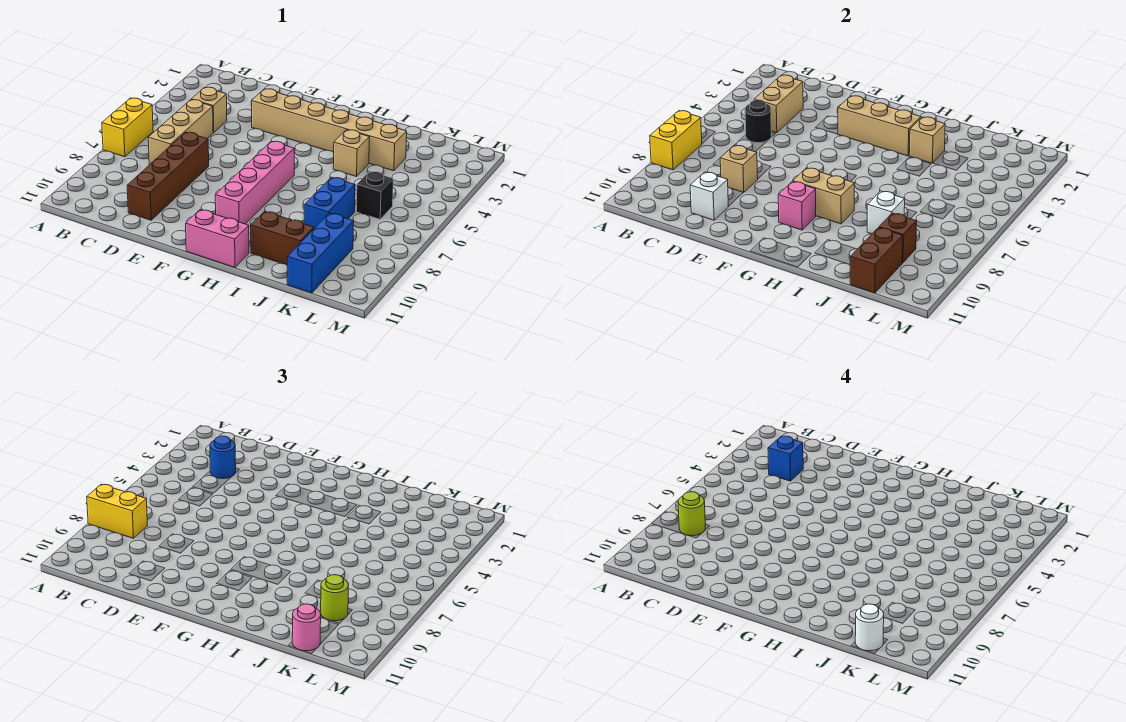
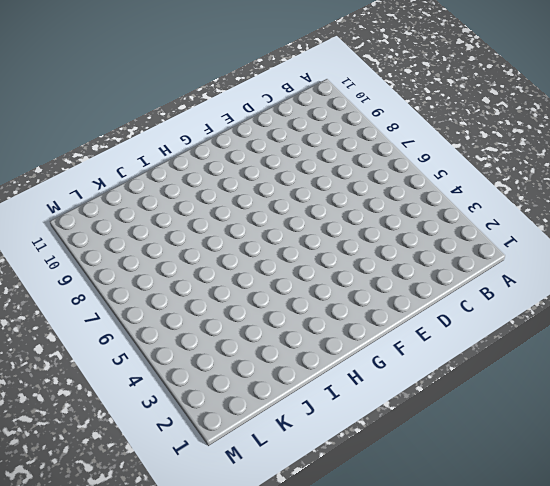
none -> yellow 1x2 brick [102,98,153,157]
none -> tan 1x1 brick [191,87,227,133]
none -> tan 1x3 brick [148,100,213,165]
none -> brown 1x4 brick [127,132,209,220]

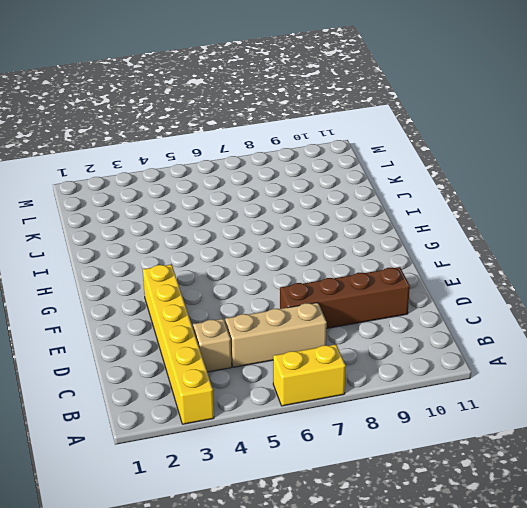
yellow 1x6 brick [143,264,214,424] -> tan 1x6 brick [251,89,407,171]
none -> pink 1x4 brick [215,141,294,224]
none -> pink 1x2 brick [186,210,249,267]
none -> tan 1x1 brick [333,130,370,177]
none -> brown 1x2 brick [251,211,314,265]

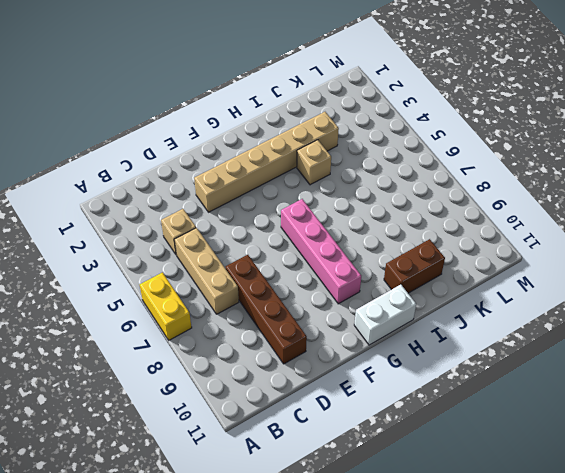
white 1x2 brick [354,285,416,345] -> pink 1x2 brick [186,210,249,267]
none -> blue 1x2 brick [304,177,355,228]
none -> black 1x1 brick [356,171,393,219]
none -> blue 1x3 brick [287,213,354,293]
none -> yellow 1x2 brick [650,111,702,170]

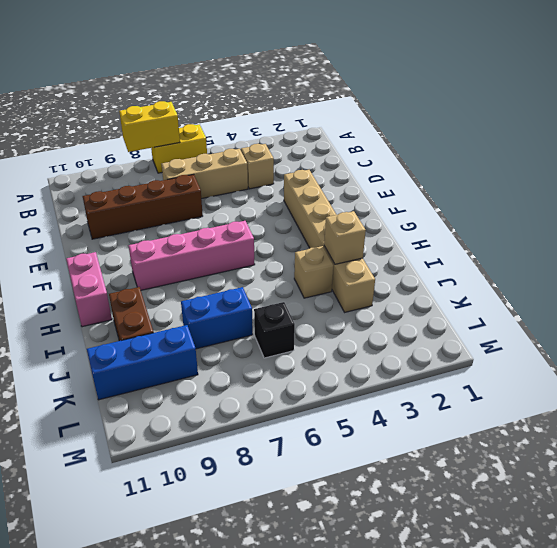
none -> tan 1x2 brick [754,75,803,133]
none -> black 1x1 round brick [745,100,771,143]
none -> tan 1x1 brick [720,145,758,193]
none -> white 1x1 brick [690,172,728,220]

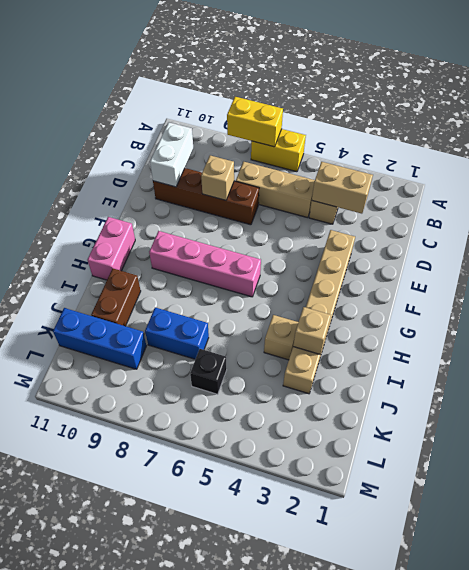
white 1x2 brick [150,122,193,187] -> white 1x1 brick [690,172,728,220]
none -> black 1x1 round brick [745,100,771,143]
none -> tan 1x3 brick [838,96,921,156]
none -> tan 1x2 brick [793,168,854,224]
none -> pink 1x1 brick [778,182,816,230]

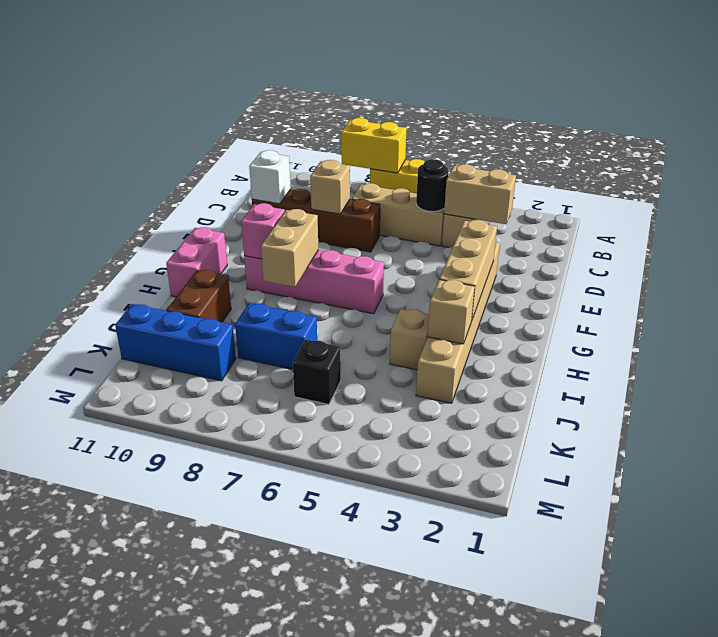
none -> white 1x1 brick [867,191,905,234]
none -> brown 1x1 brick [879,213,917,263]
none -> brown 1x2 brick [850,228,903,293]
none -> yellow 1x2 brick [87,484,148,538]

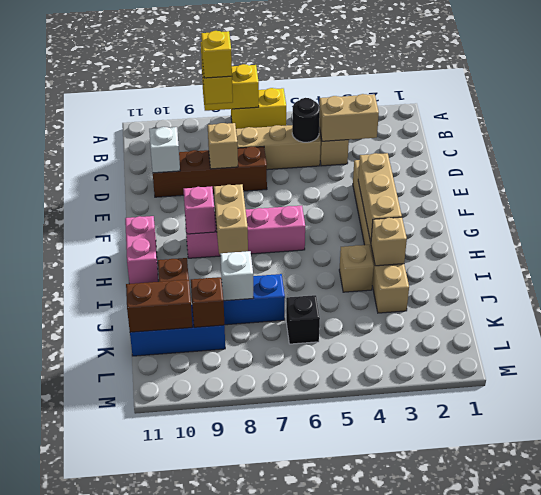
yellow 1x1 brick [201,31,232,78] -> lime 1x1 round brick [678,492,706,536]
none -> blue 1x1 round brick [210,436,236,478]
none -> lime 1x1 round brick [321,575,349,621]
none -> pink 1x1 round brick [292,604,321,651]
none -> blue 1x1 brick [768,436,803,481]

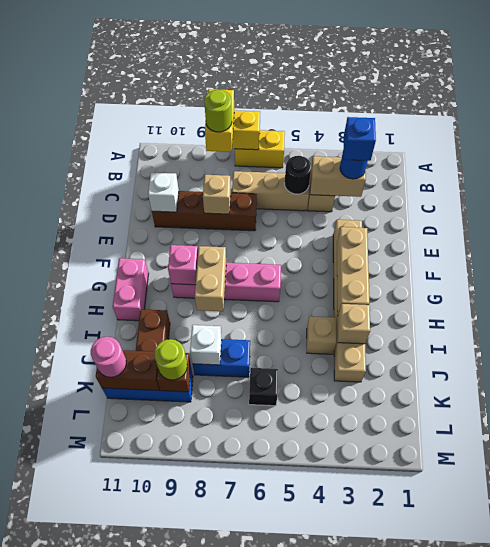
none -> white 1x1 round brick [855,604,884,651]

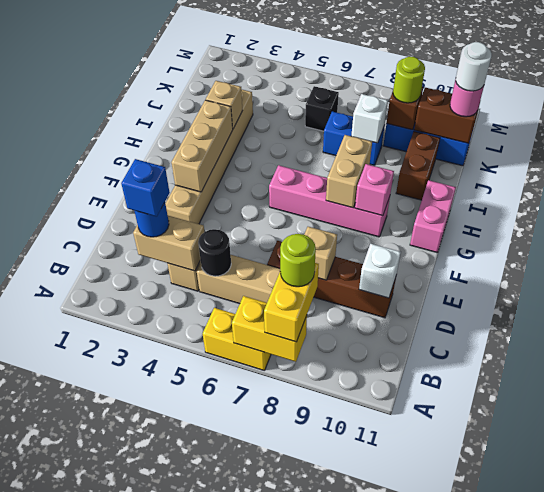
none -> tan 1x1 brick [333,130,370,177]

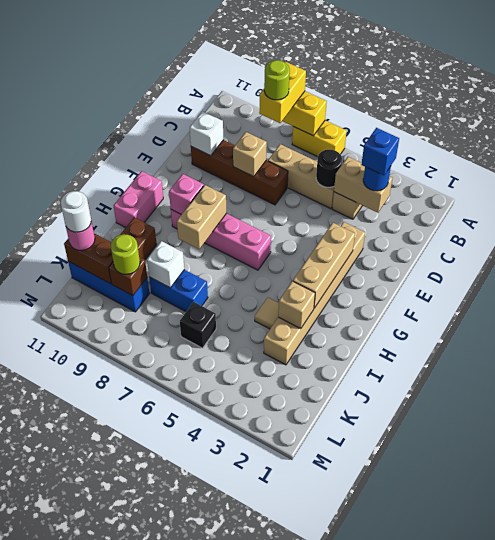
tan 1x1 tile [255,298,279,329] -> tan 1x1 brick [333,130,370,177]

